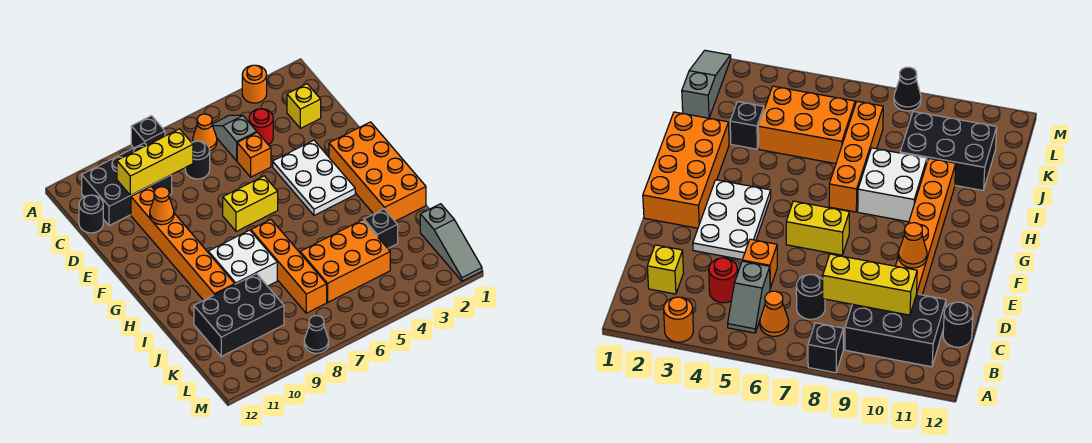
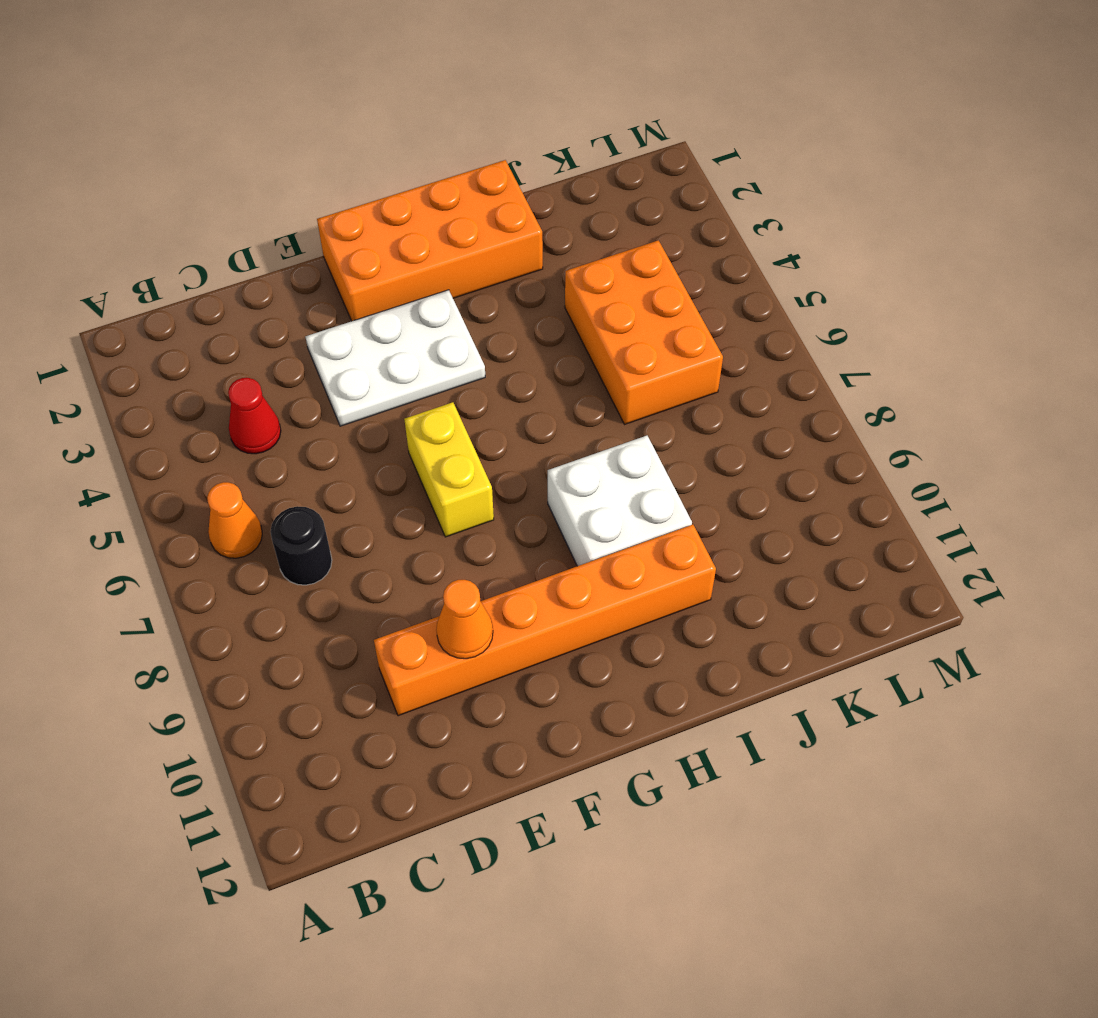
red 1x1 cone [228,378,281,454] -> red 1x1 round brick [249,109,273,145]
none -> orange 1x1 round brick [242,65,267,103]
none -> black 1x1 brick [131,116,165,148]
none -> grey 1x2 slope [212,115,257,161]

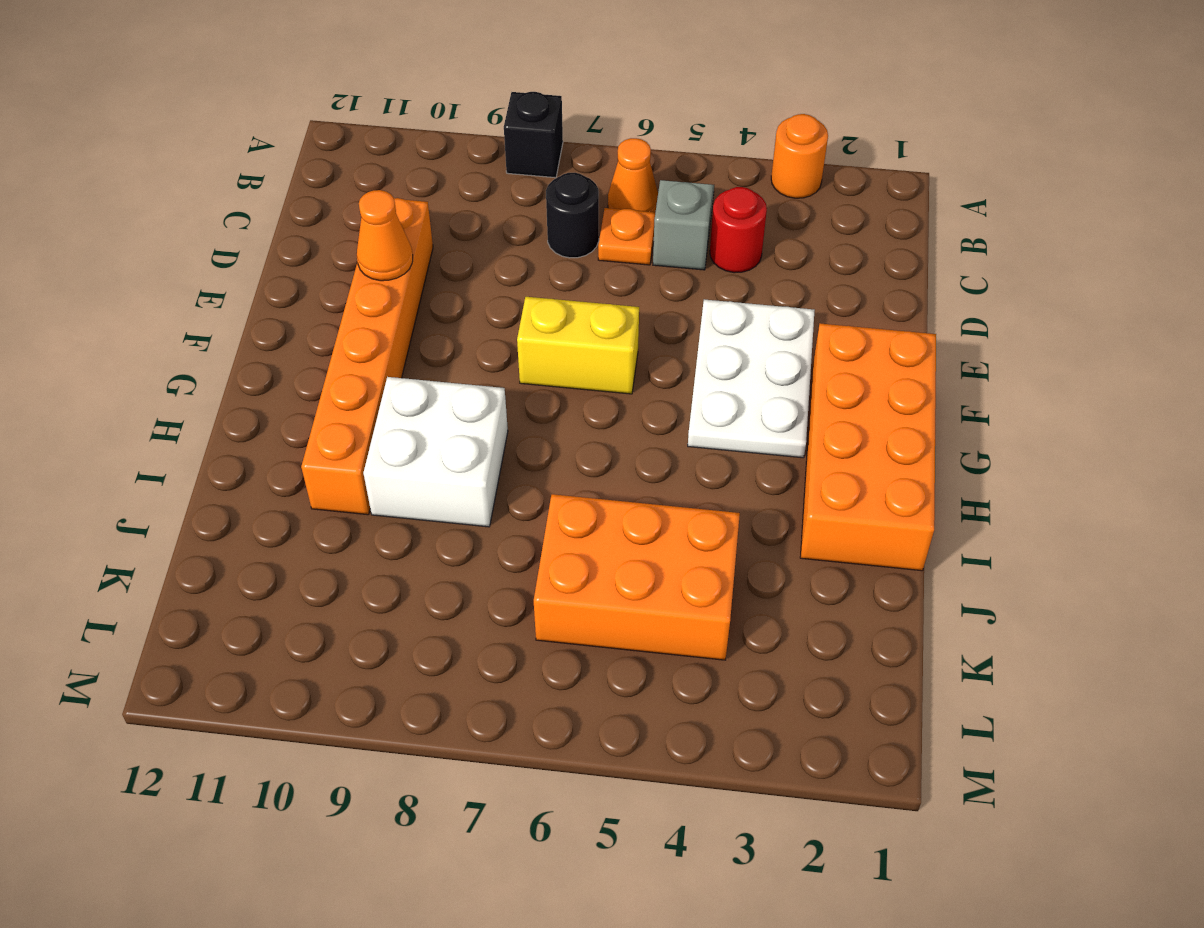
orange 1x1 plate [598,208,655,265] -> none
none -> black 2x3 brick [82,143,172,226]
none -> yellow 1x1 brick [287,84,321,128]
none -> black 1x1 round brick [79,195,103,233]

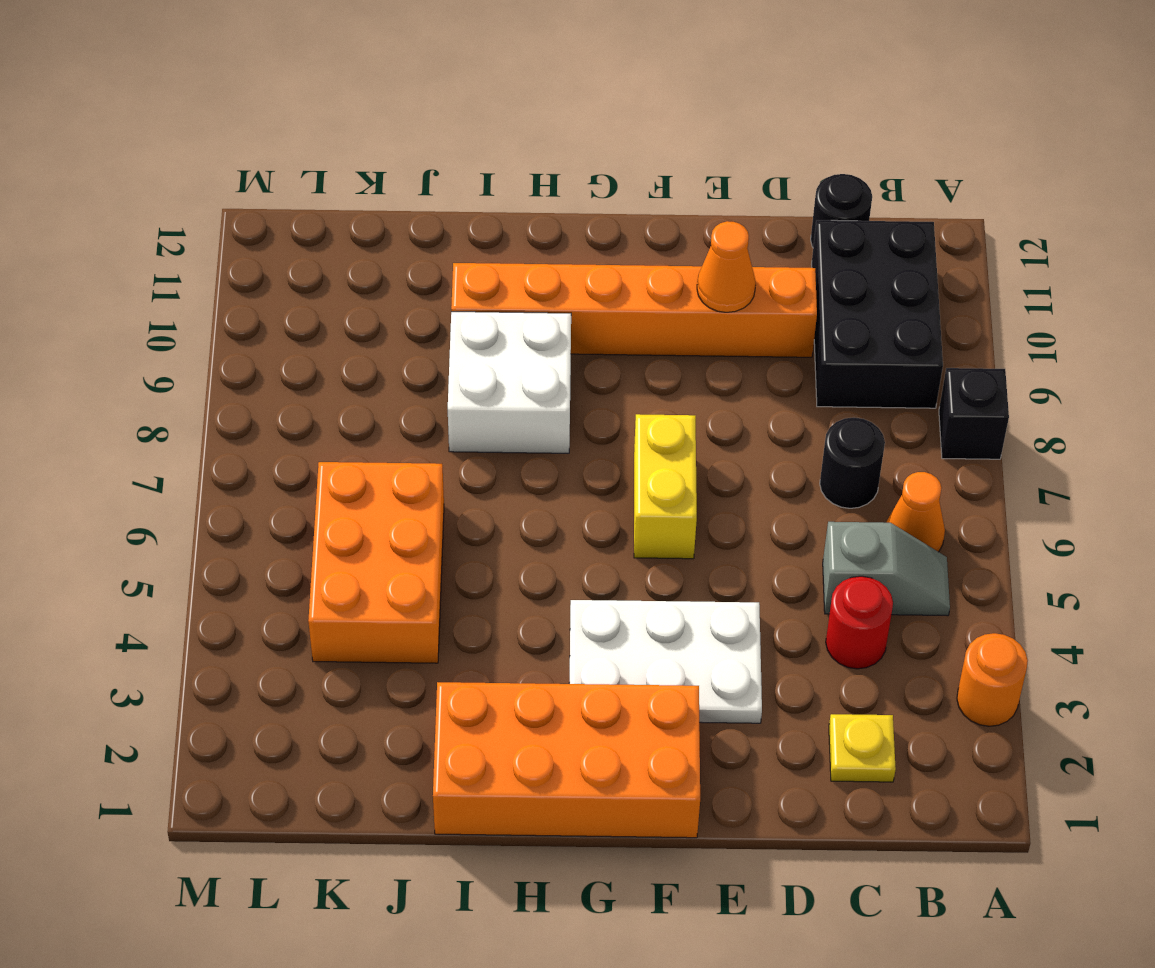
yellow 1x1 plate [829,714,896,782] -> yellow 1x1 brick [287,84,321,128]
none -> orange 1x1 brick [237,132,271,177]
none -> orange 1x4 brick [251,220,327,313]
none -> black 1x1 brick [364,209,398,248]

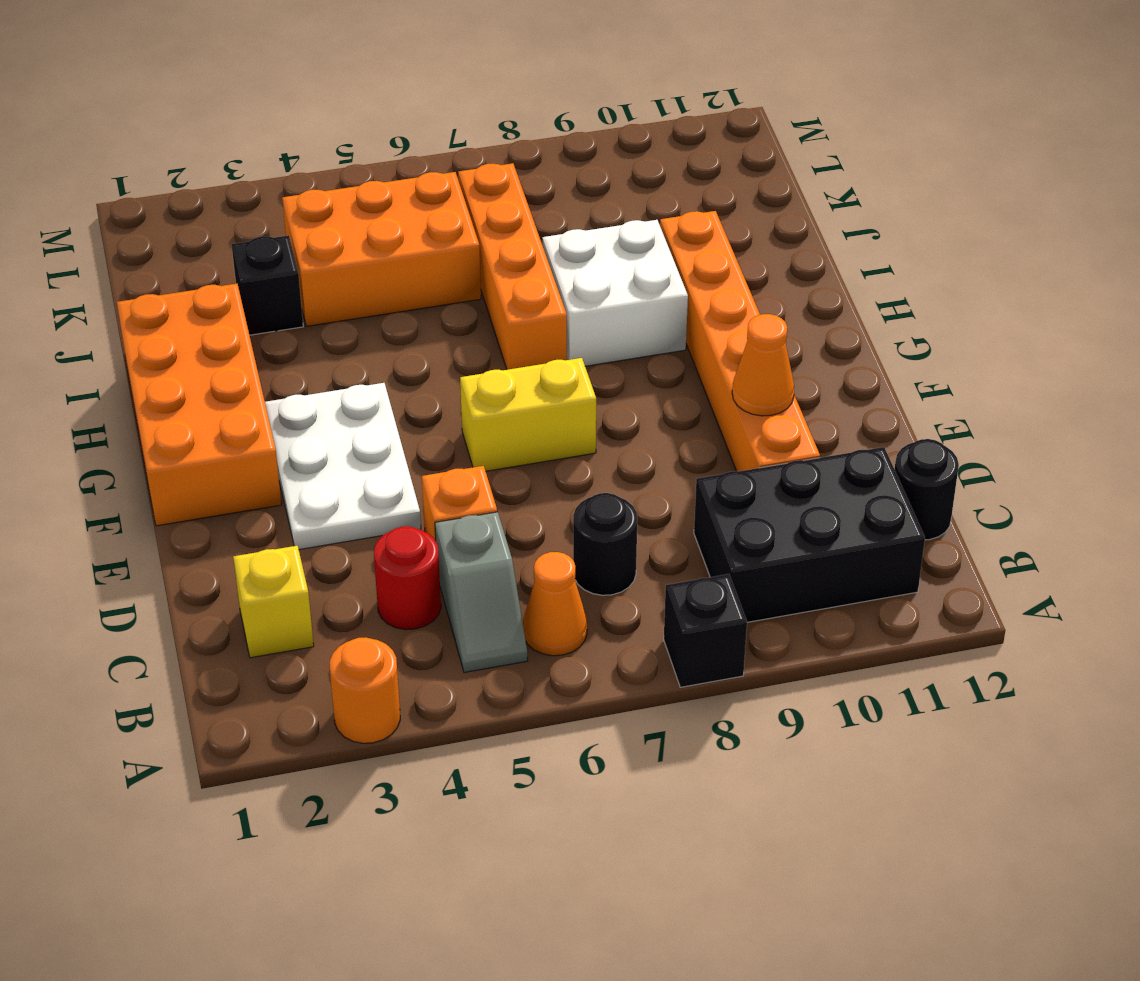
none -> black 2x3 brick [194,274,284,356]
none -> grey 1x3 slope [420,204,482,281]
none -> black 1x1 cone [304,315,329,353]

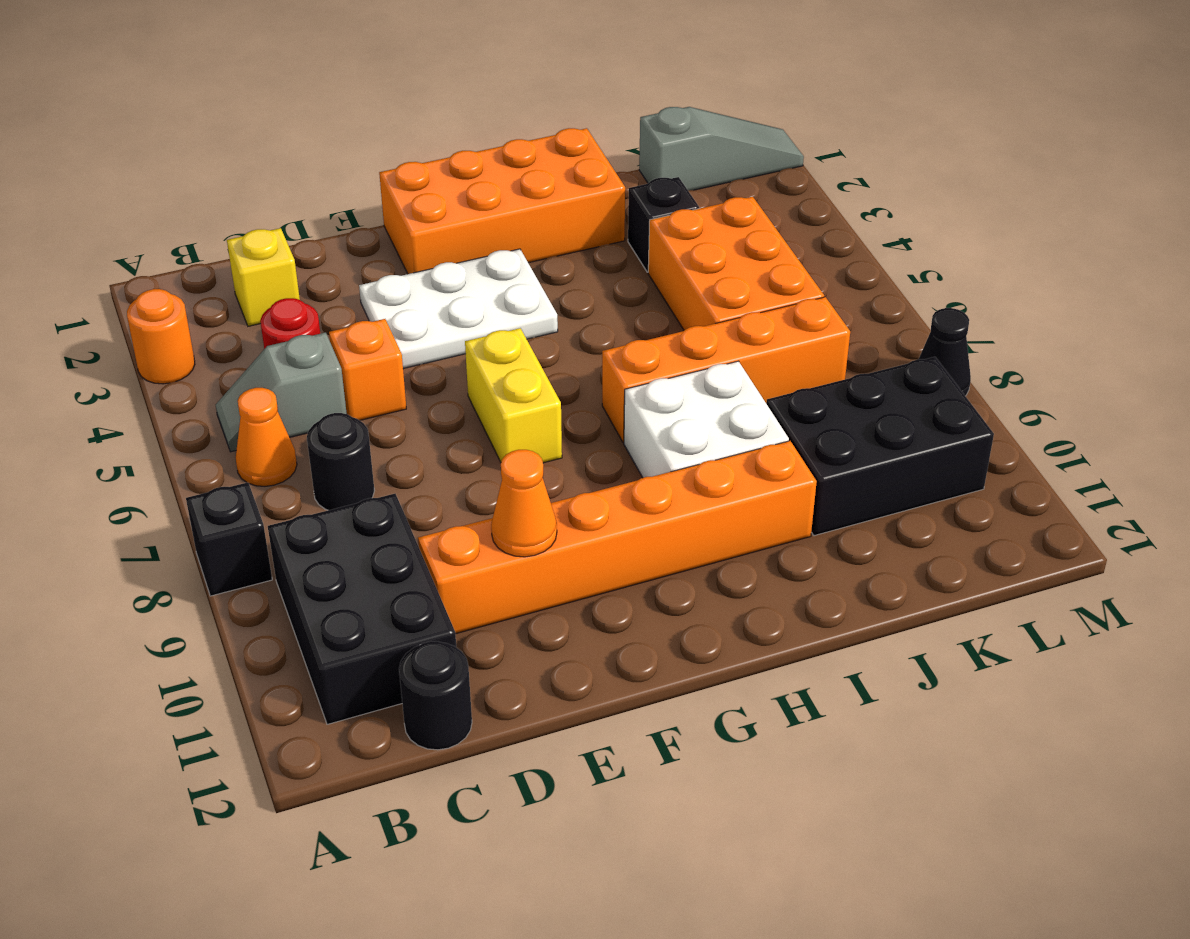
black 2x3 brick [766,357,994,536] -> black 2x3 brick turned to [194,274,284,356]
none -> yellow 1x3 brick [117,129,193,195]

